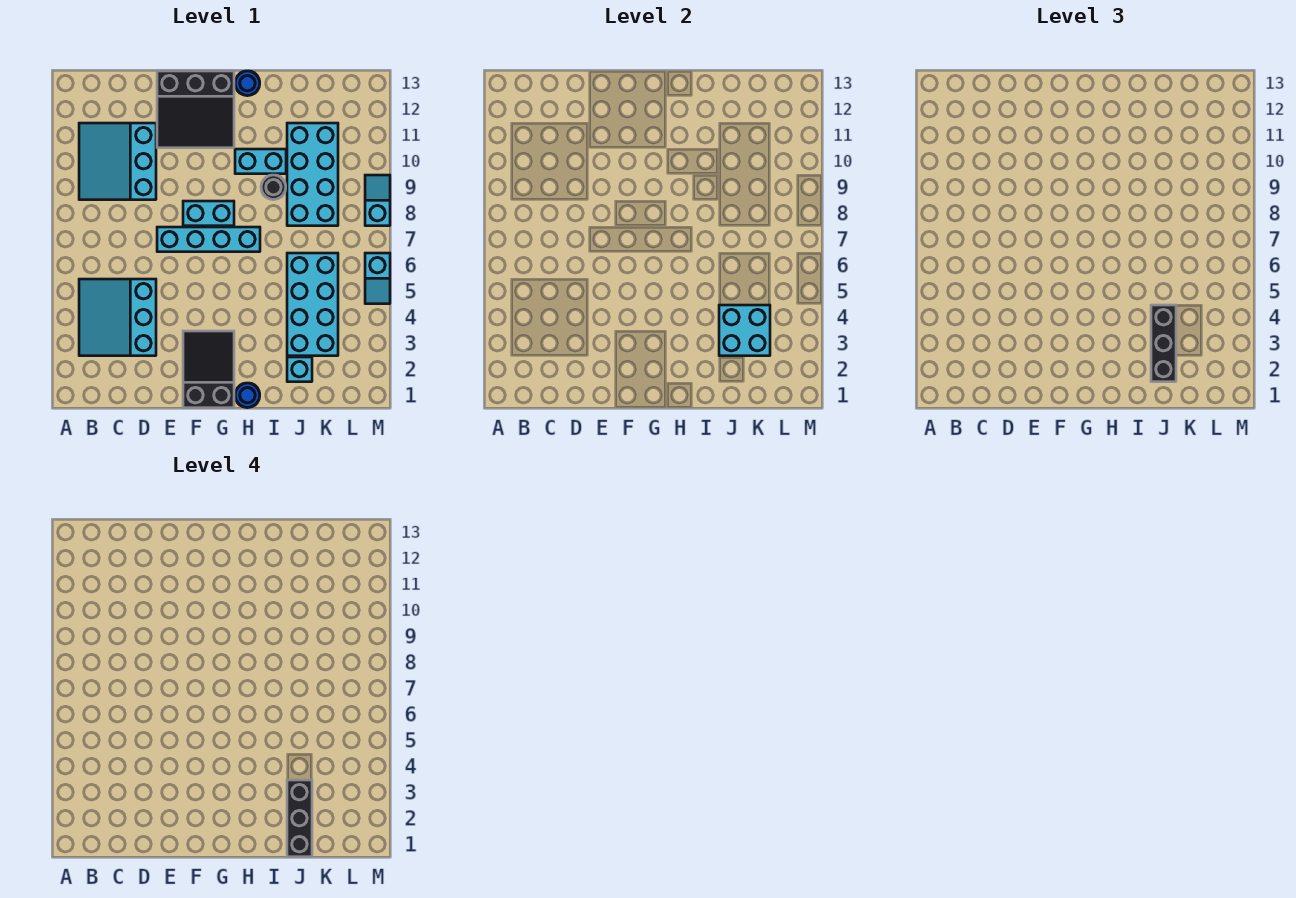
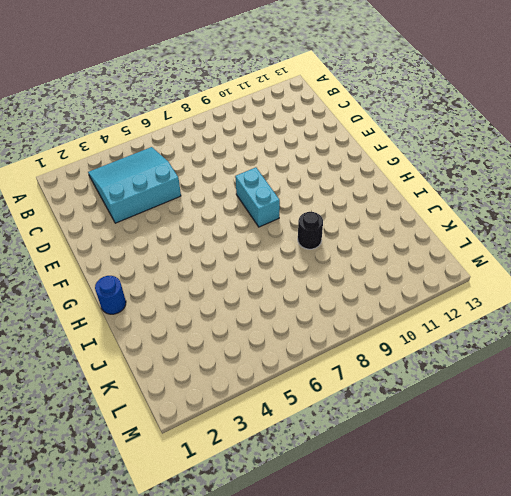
none -> cyan 3x3 slope [79,123,156,200]
none -> cyan 1x4 brick [157,227,260,252]
none -> black 3x3 slope [157,71,234,148]

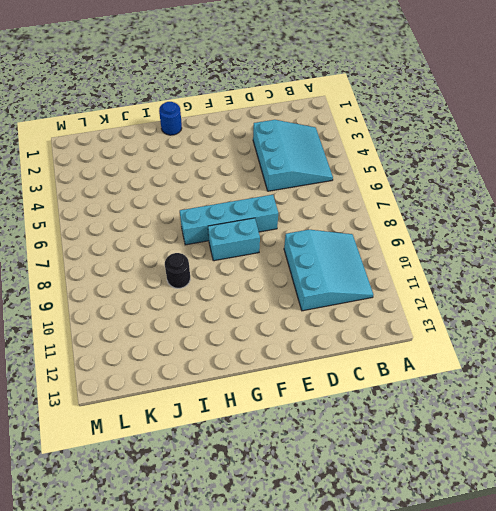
none -> black 3x3 slope [157,71,234,148]
none -> black 2x3 slope [183,331,234,408]
none -> cyan 1x2 brick [235,149,286,174]

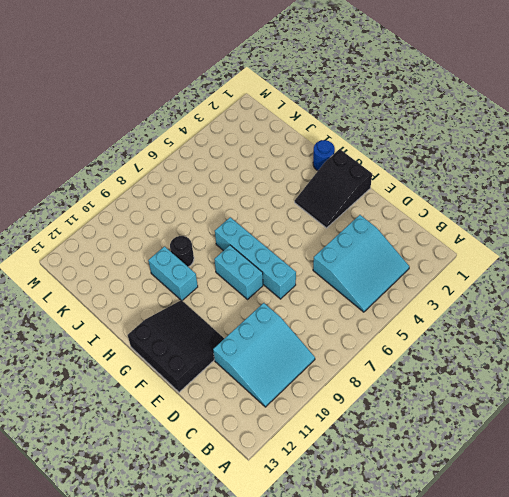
none -> blue 1x1 round brick [235,71,260,96]
none -> cyan 1x1 brick [287,357,312,382]
none -> cyan 2x4 brick [287,253,338,356]

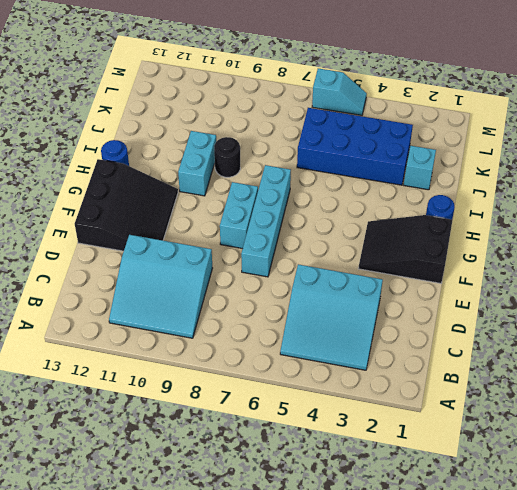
blue 2x4 brick [297,108,413,185] -> cyan 2x4 brick [287,253,338,356]
none -> cyan 2x4 brick [287,123,338,226]
none -> cyan 1x2 slope [365,175,390,226]
none -> cyan 2x2 brick [719,305,770,356]

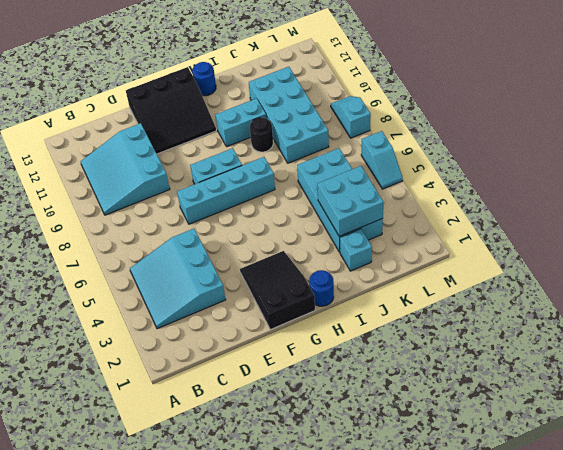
none -> black 1x3 brick [1151,305,1176,382]
none -> black 1x3 brick [287,780,312,857]

